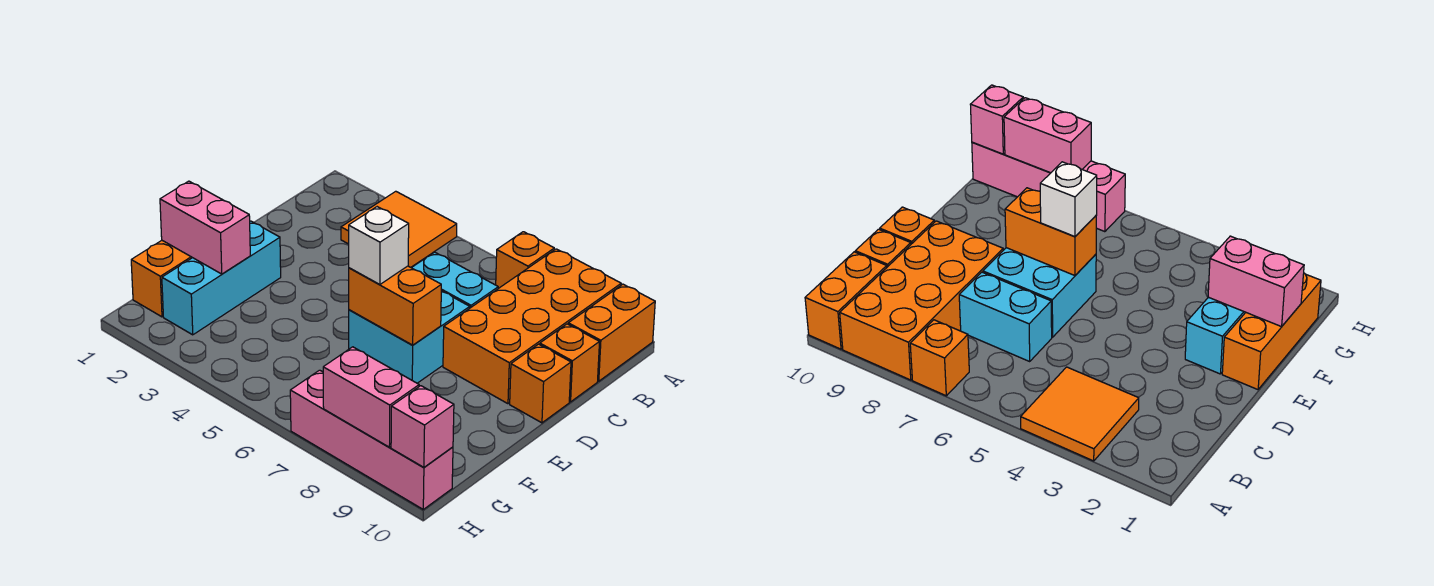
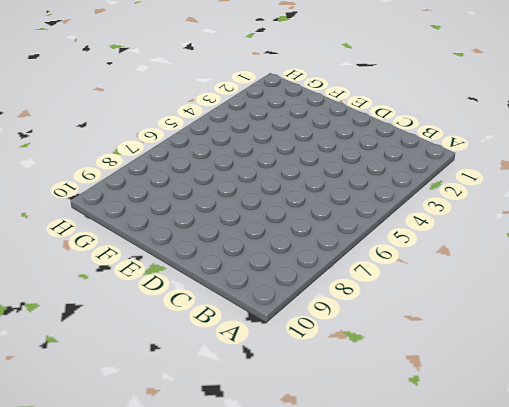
none -> orange 2x2 tile [341,191,457,267]
none -> orange 1x1 brick [496,232,554,288]
none -> orange 2x4 brick [443,249,621,404]

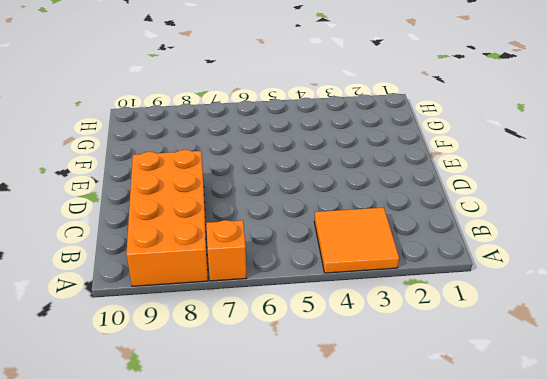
none -> orange 1x2 brick [568,284,655,381]
none -> cyan 1x2 brick [412,252,498,308]
none -> orange 1x1 brick [540,324,599,402]

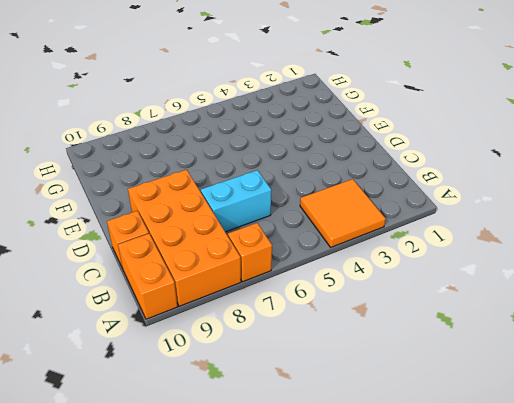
none -> cyan 2x2 brick [349,291,470,383]
none -> orange 1x1 brick [510,344,571,423]
none -> orange 1x3 brick [131,241,192,317]

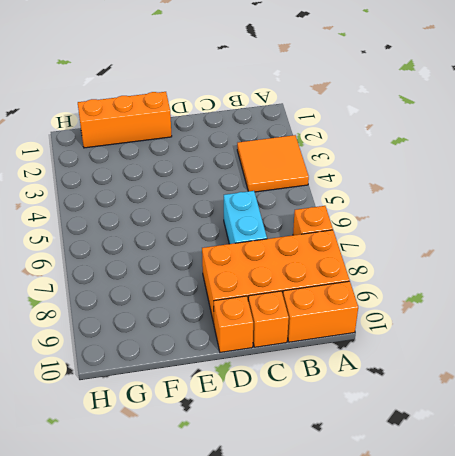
none -> cyan 2x2 brick [349,291,470,383]
none -> cyan 1x3 brick [162,221,281,335]
none -> pink 1x4 brick [290,370,453,509]

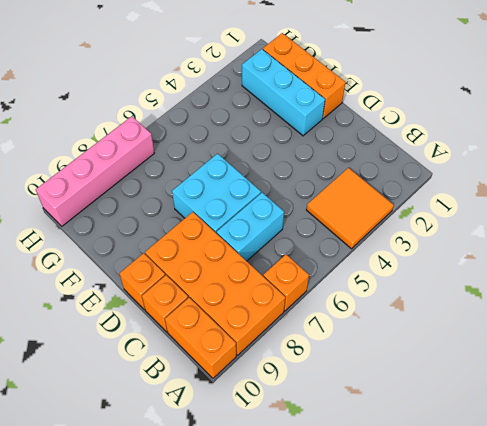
none -> orange 1x2 brick [349,266,441,345]
none -> pink 1x2 brick [160,181,250,274]
none -> pink 1x2 brick [323,347,419,447]

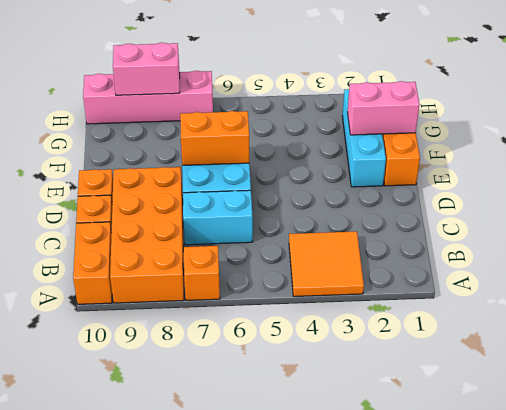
none -> pink 1x1 brick [391,386,454,468]
none -> white 1x1 brick [349,207,409,284]

